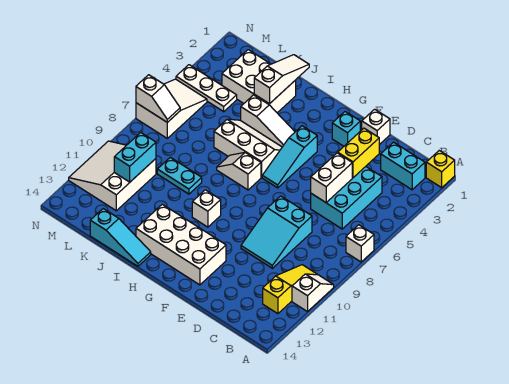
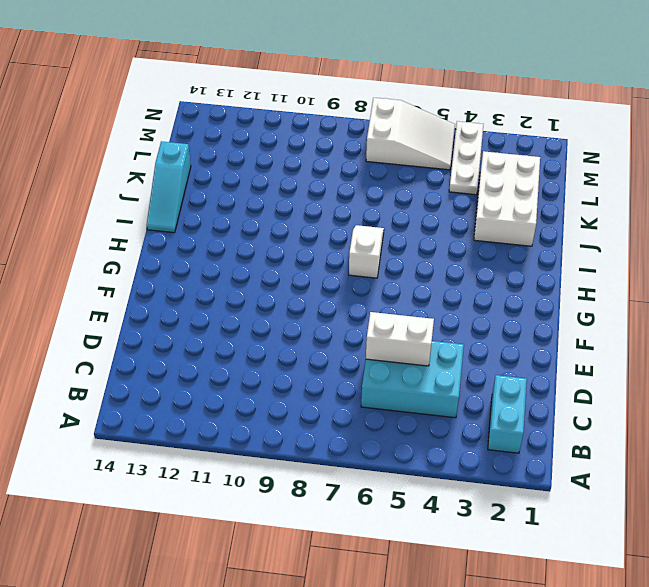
none -> yellow 1x1 brick [426,151,455,188]
none -> white 1x1 brick [346,225,374,262]
none -> white 1x2 slope [292,274,334,312]

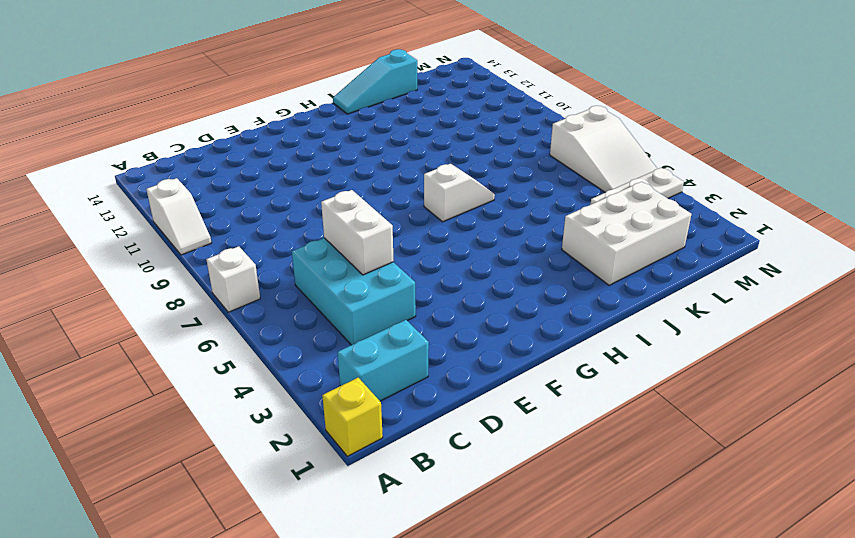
none -> yellow 1x3 slope [263,265,317,314]
none -> cyan 2x3 slope [241,196,312,268]
none -> white 1x1 brick [362,109,390,145]

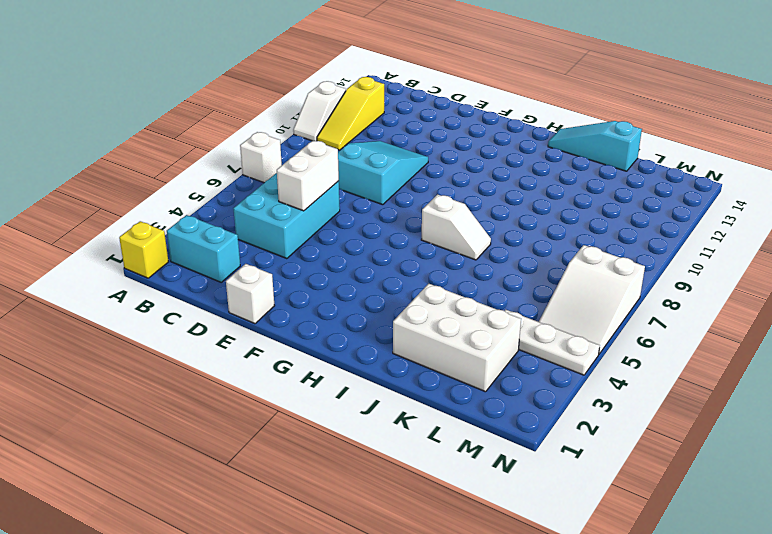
none -> cyan 1x1 brick [332,112,360,146]
none -> white 2x4 brick [136,204,226,285]
none -> cyan 1x3 slope [262,126,317,188]

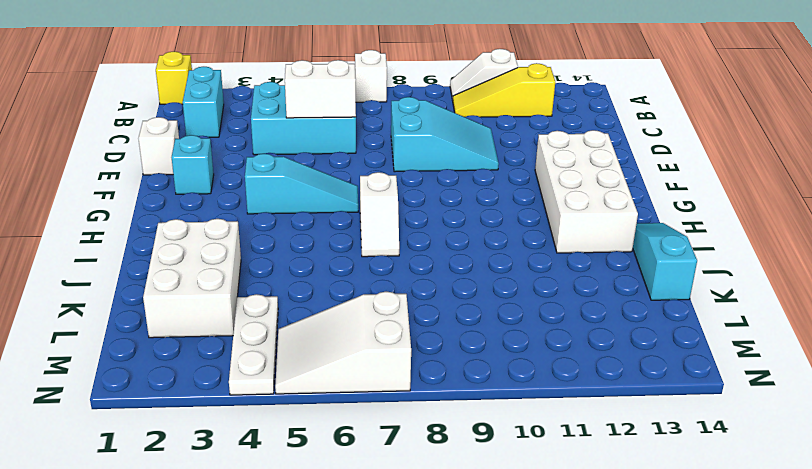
none -> white 1x3 slope [241,95,295,147]
none -> white 2x3 slope [214,119,282,178]
none -> white 1x1 brick [192,190,221,227]

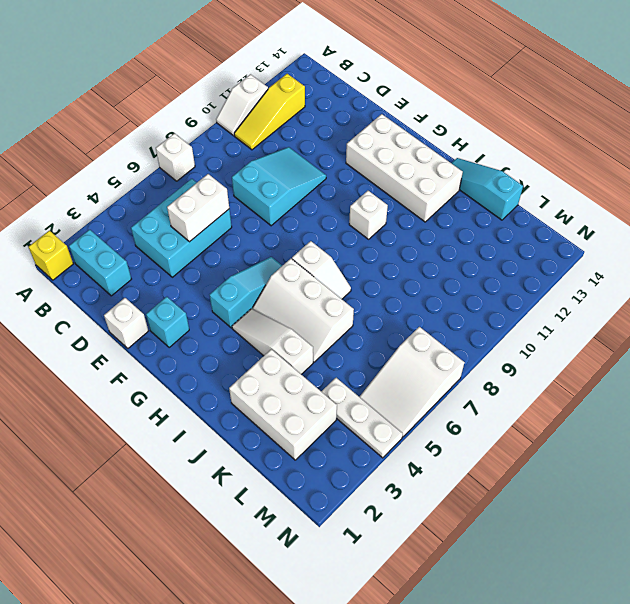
none -> cyan 1x2 plate [157,157,202,194]
none -> white 3x3 slope [69,141,156,211]
none -> yellow 1x2 brick [338,128,379,178]

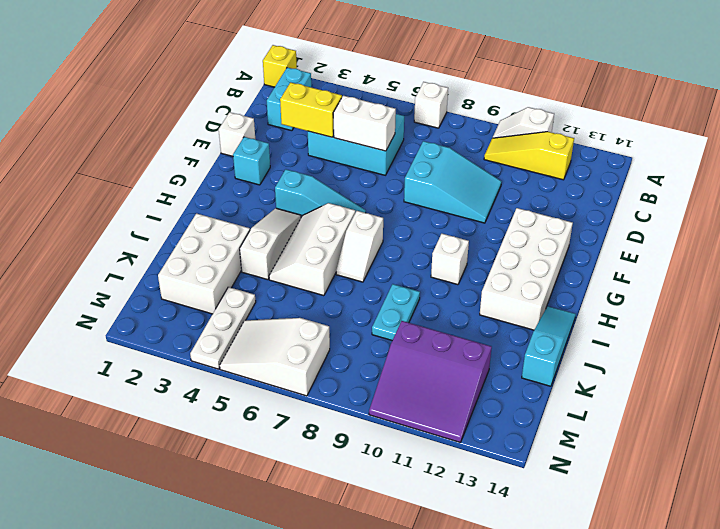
purple 3x3 slope [369,321,492,442] -> white 3x3 slope [69,141,156,211]
none -> white 1x3 slope [254,55,309,104]
none -> cyan 1x2 brick [114,133,156,182]
none -> white 1x2 slope [136,75,180,122]

